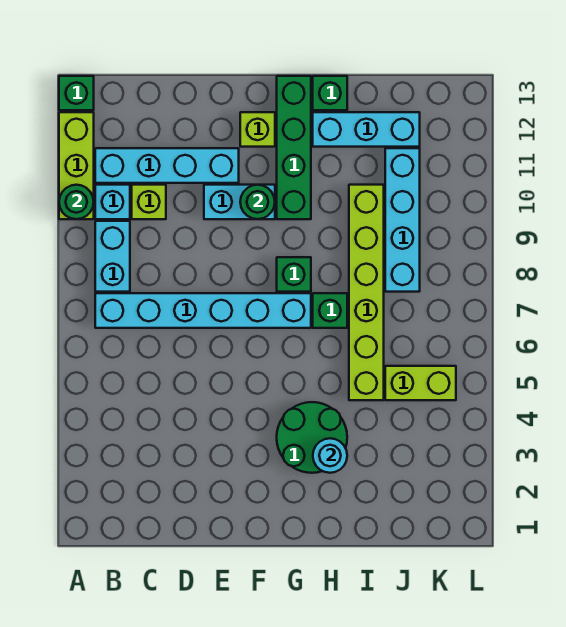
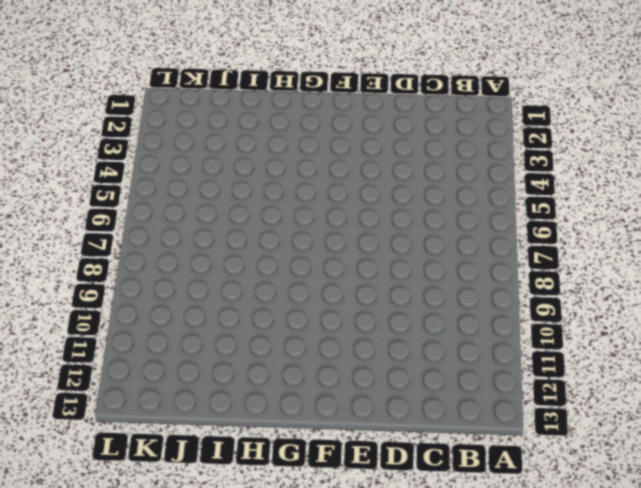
none -> lime 1x3 brick [59,112,94,219]
none -> green 1x1 brick [59,76,94,110]
none -> cyan 1x6 brick [95,293,311,328]

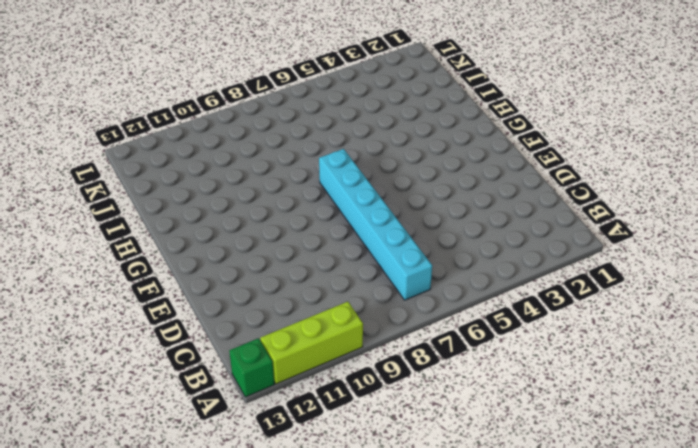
none -> cyan 1x2 brick [95,221,130,292]
none -> cyan 1x1 brick [95,185,130,219]
none -> cyan 1x4 brick [95,148,239,183]

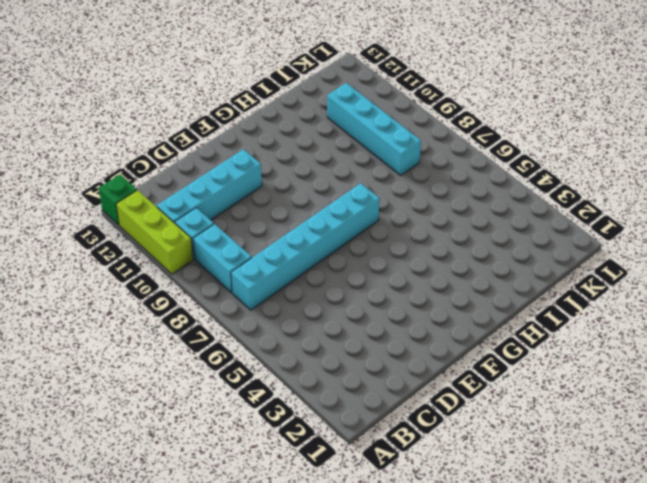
none -> lime 1x1 brick [132,185,166,219]
none -> cyan 1x2 brick [204,185,275,219]
none -> lime 1x1 brick [240,112,275,147]

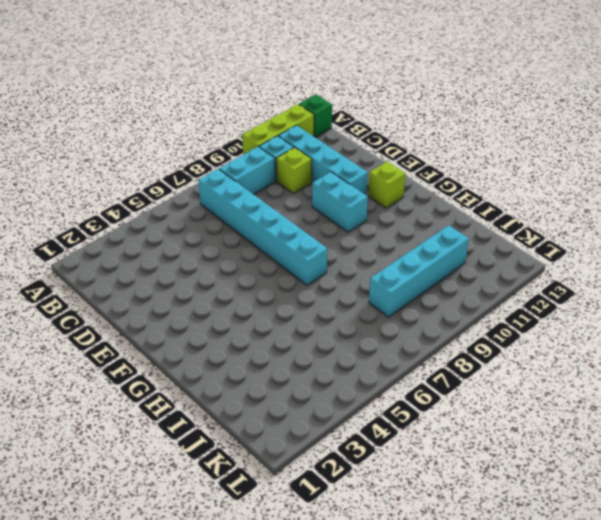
none -> green 2x2 round brick [277,402,347,473]
none -> green 1x1 brick [277,257,311,292]
none -> green 1x4 brick [277,76,311,219]

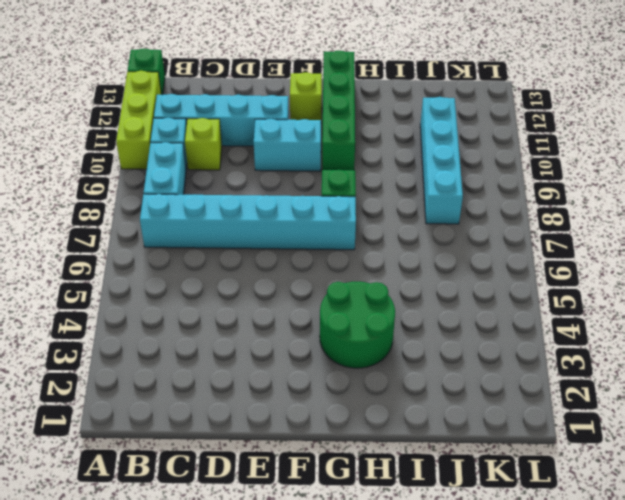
none -> green 1x1 brick [313,293,347,328]
none -> cyan 1x3 brick [313,112,420,147]
none -> green 1x1 brick [313,76,347,110]

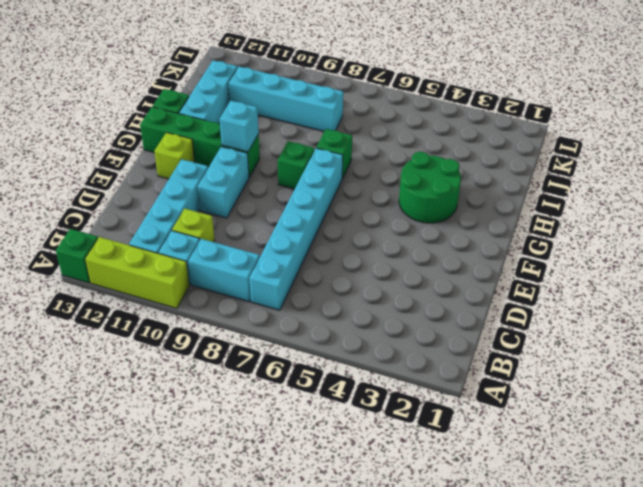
cyan 1x1 brick [220,101,259,152] -> none
none -> lime 1x6 brick [349,185,384,400]
none -> lime 1x2 brick [385,366,456,400]
none -> green 1x1 round brick [59,185,94,219]

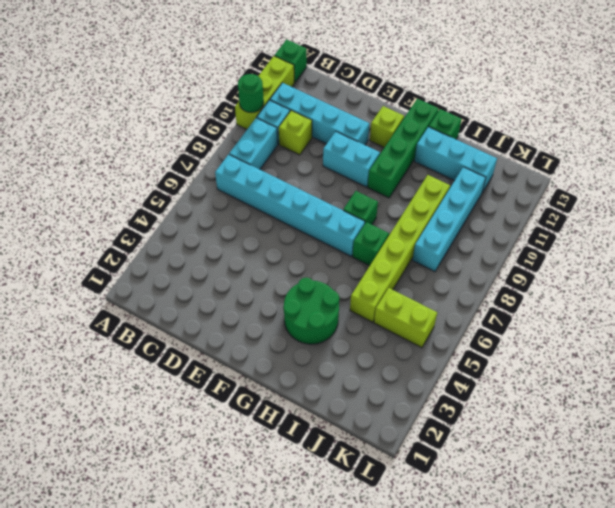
none -> green 1x1 round brick [240,185,275,219]
none -> cyan 1x1 round brick [313,438,347,473]

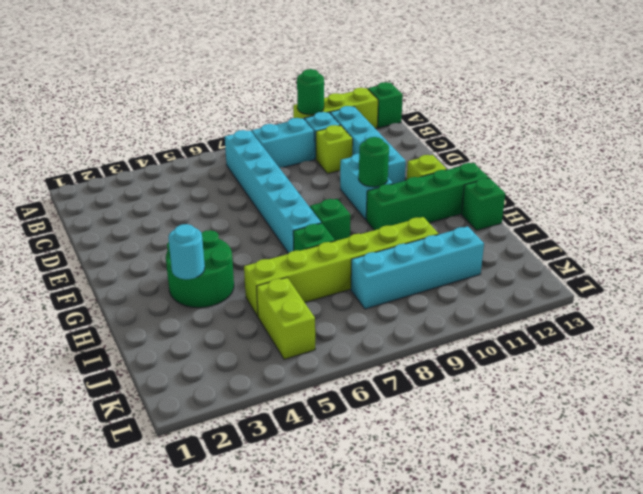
none -> cyan 1x3 brick [313,112,420,147]

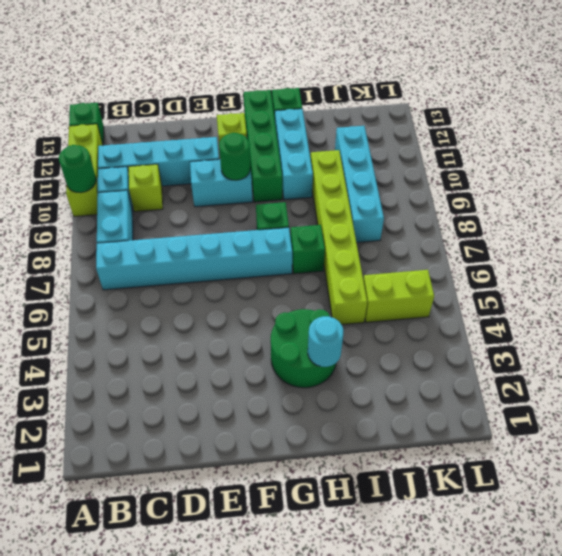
cyan 1x3 brick [275,109,313,200] -> cyan 1x3 brick turned to [313,112,420,147]

